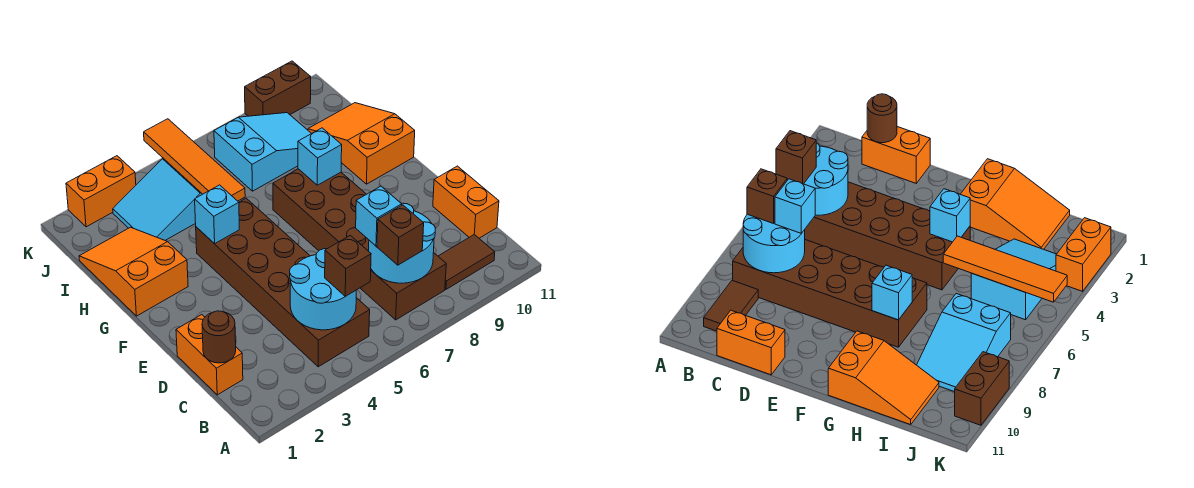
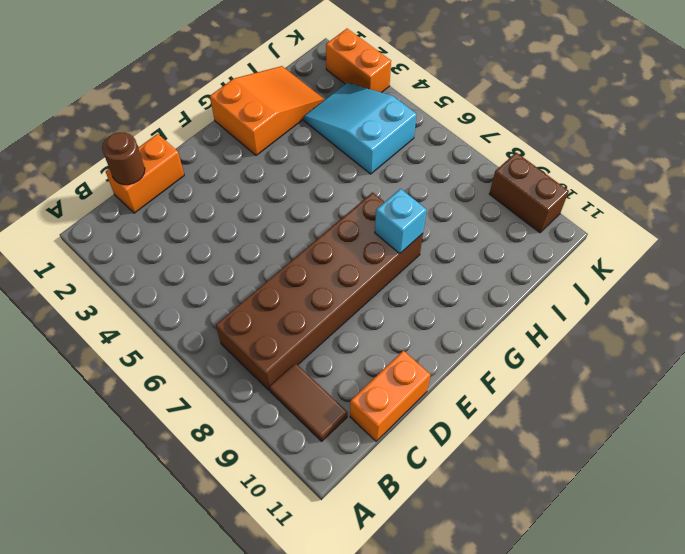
none -> brown 2x6 brick [196,198,370,367]
none -> orange 2x3 slope [308,103,415,184]
none -> cyan 2x3 slope [214,113,311,191]

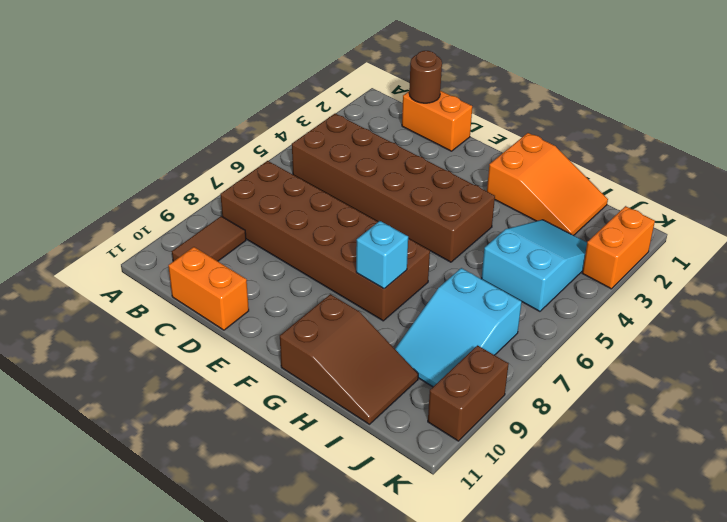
brown 2x3 slope [280,294,418,424] -> orange 2x3 slope [308,103,415,184]
none -> cyan 2x2 round brick [290,249,356,330]
none -> cyan 2x2 round brick [369,203,436,283]
none -> cyan 1x1 brick [195,185,239,244]

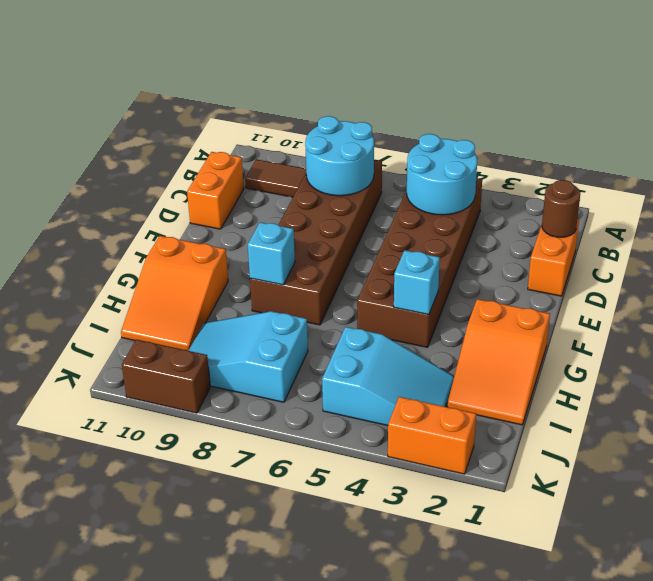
none -> orange 1x4 tile [144,119,245,201]
none -> brown 1x1 brick [325,235,371,296]
none -> brown 1x1 brick [377,205,424,265]

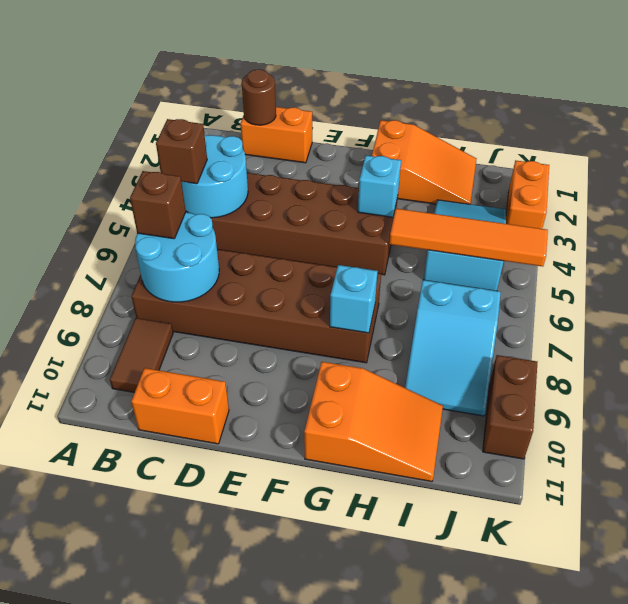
none -> cyan 1x1 brick [356,186,402,246]

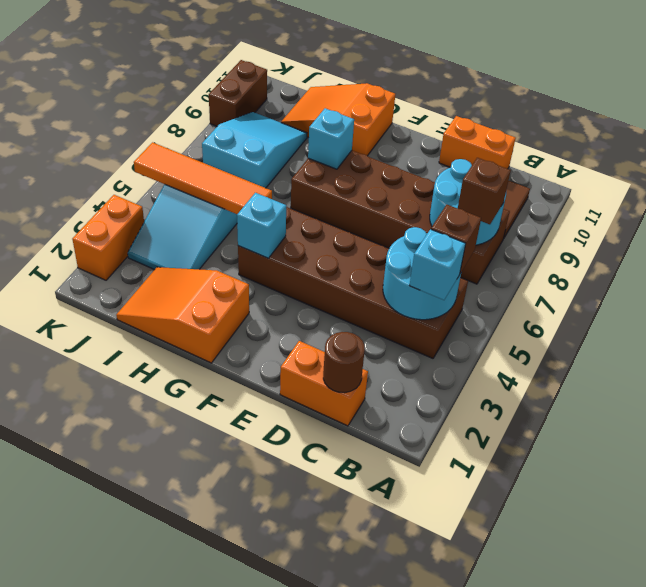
cyan 1x1 brick [410,229,466,300] -> cyan 1x1 brick moved to [356,186,402,246]

